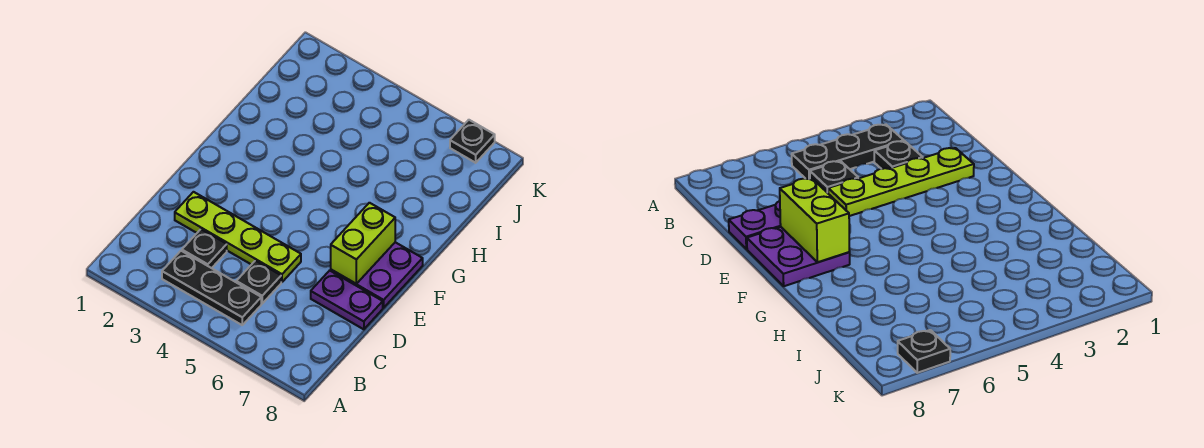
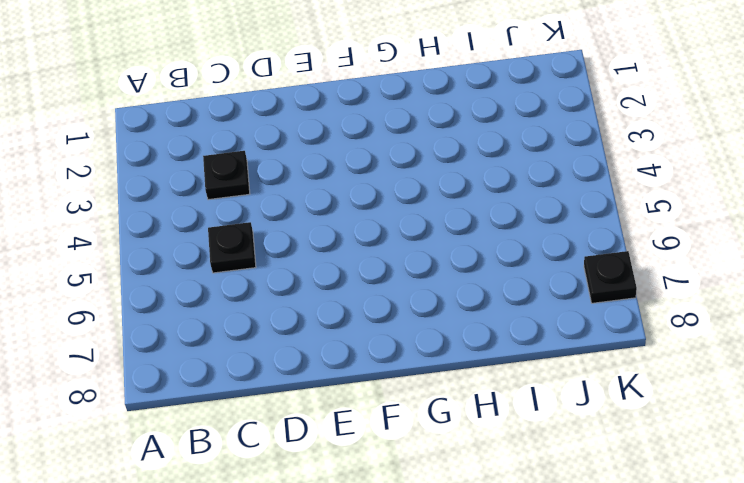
none -> black 1x3 plate [162,251,261,325]
none -> lime 1x4 plate [175,192,301,282]

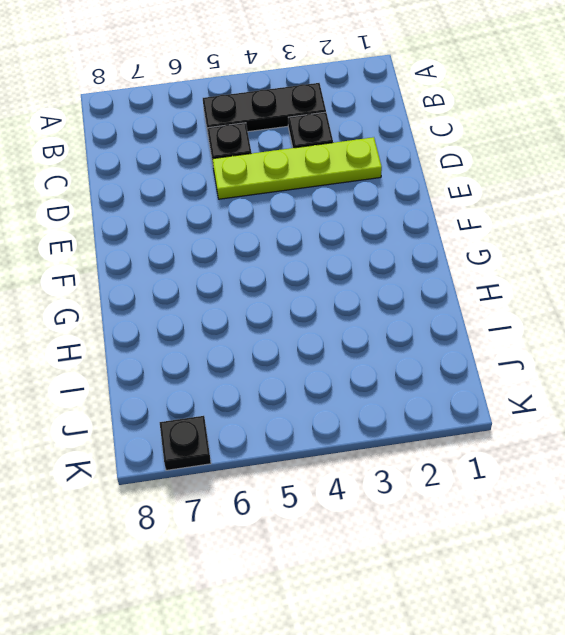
none -> purple 1x2 plate [311,271,383,329]
none -> purple 2x2 plate [331,242,423,308]

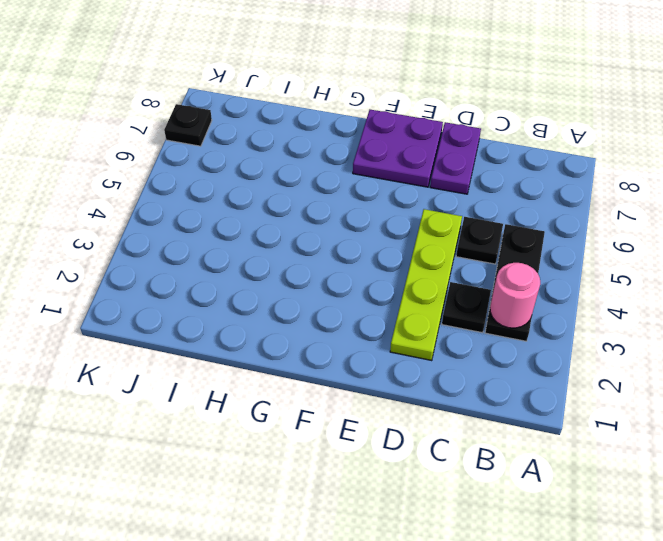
pink 1x1 round brick [490,263,540,328] -> none
none -> lime 1x2 brick [331,203,395,284]

